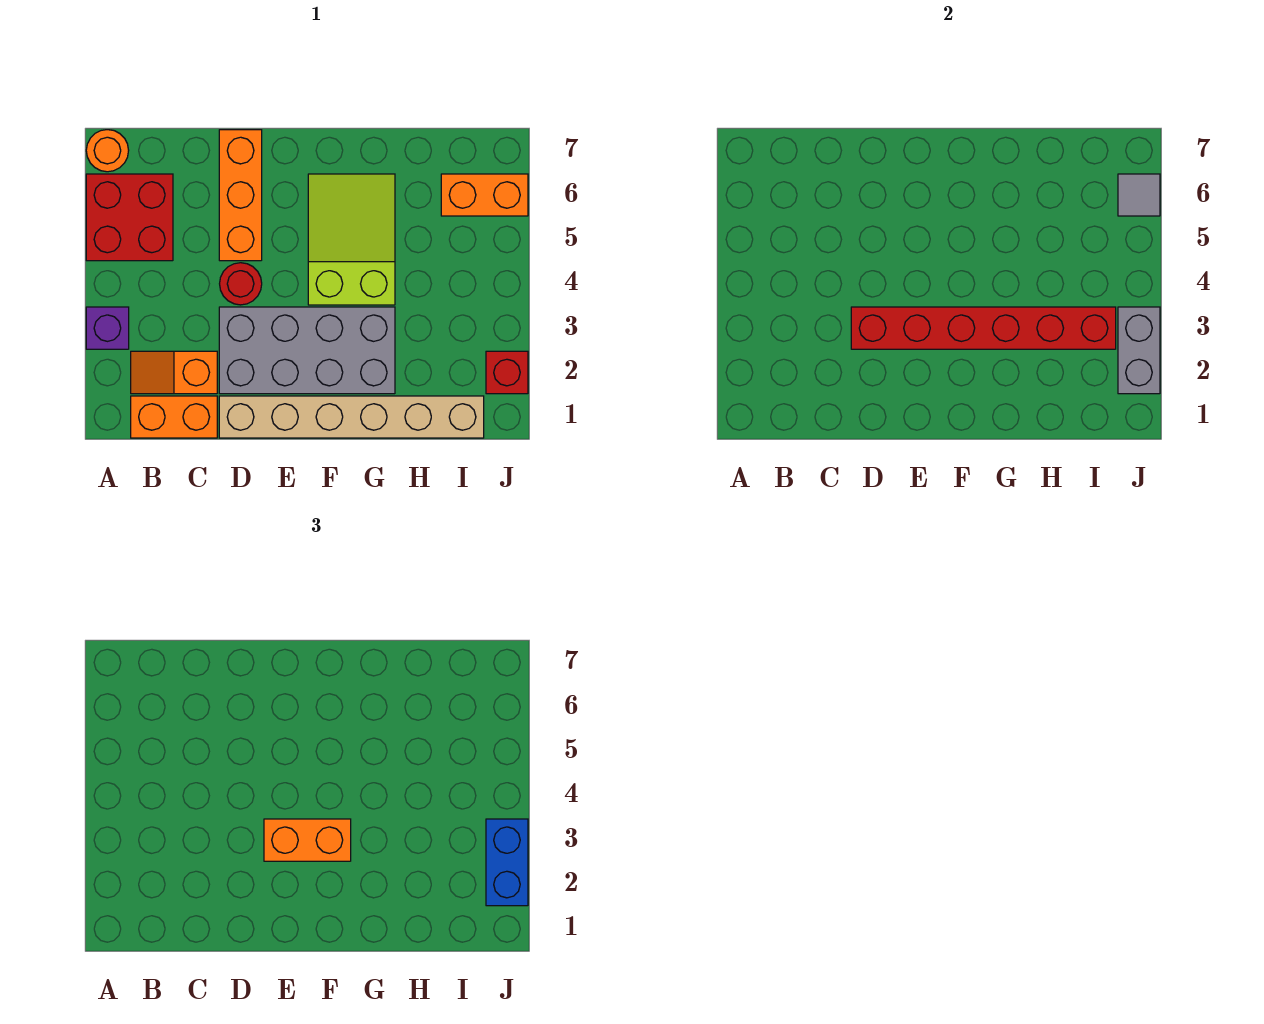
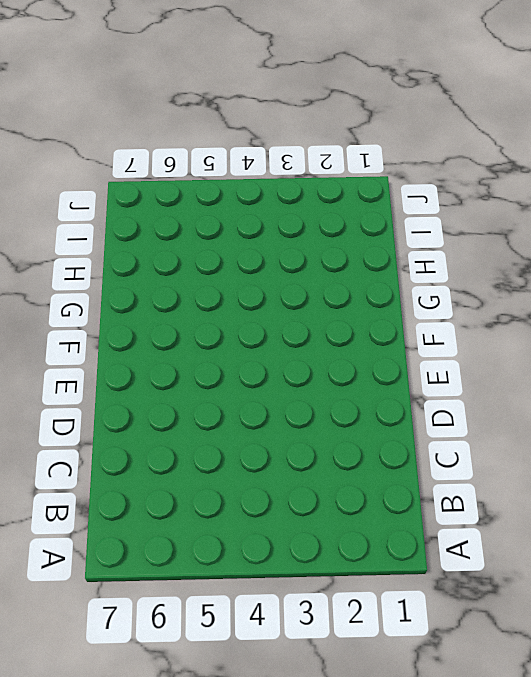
none -> purple 1x1 brick [86,307,129,349]
none -> red 2x2 brick [86,174,173,261]
none -> orange 1x1 round brick [86,130,129,172]

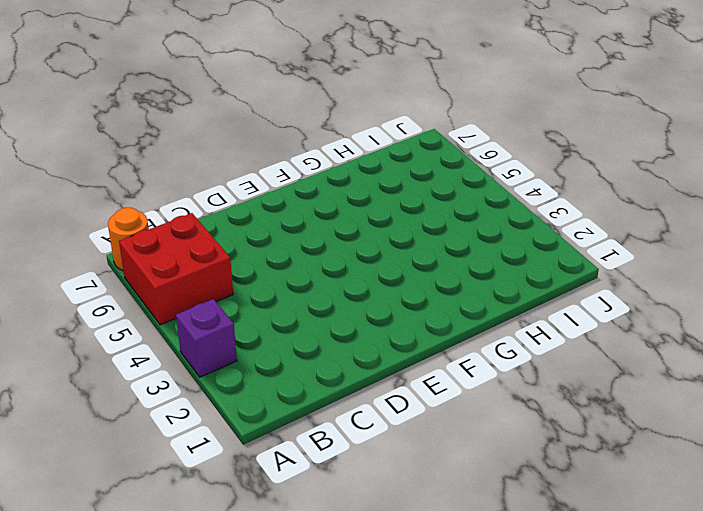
none -> orange 1x2 brick [131,396,217,438]
none -> orange 1x2 slope [131,351,217,394]
none -> tan 1x6 brick [219,396,484,438]

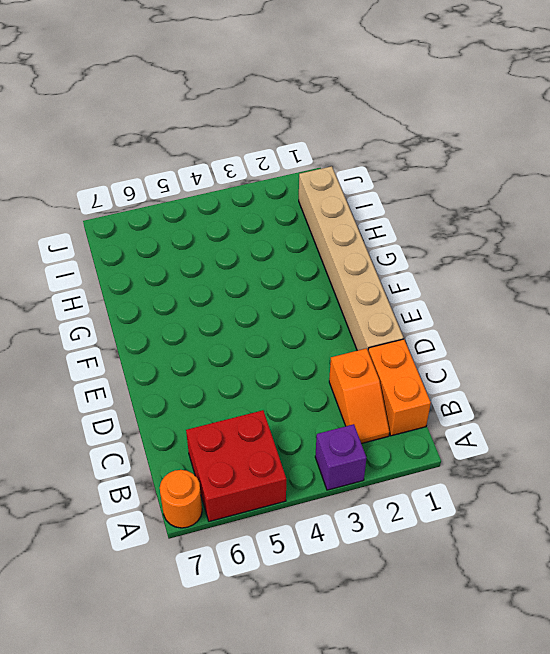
none -> grey 2x4 brick [219,307,395,394]
none -> red 1x1 round brick [220,263,262,305]
none -> orange 1x3 brick [219,130,262,261]

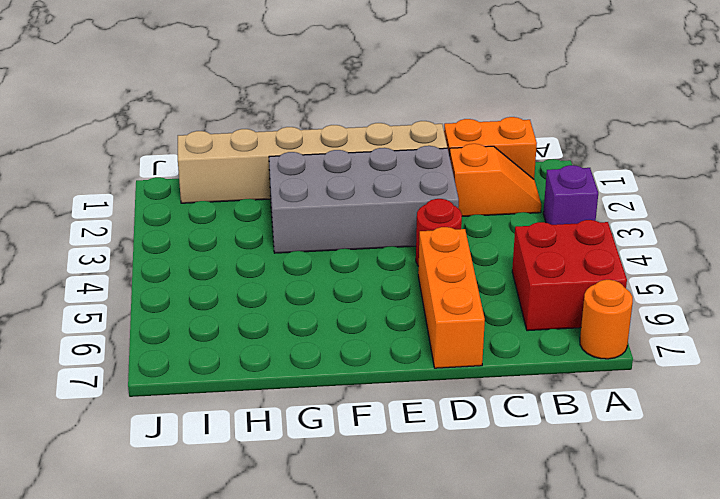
none -> lime 2x3 slope [308,174,395,305]
none -> orange 1x2 brick [441,174,528,216]
none -> red 1x1 brick [486,351,528,394]

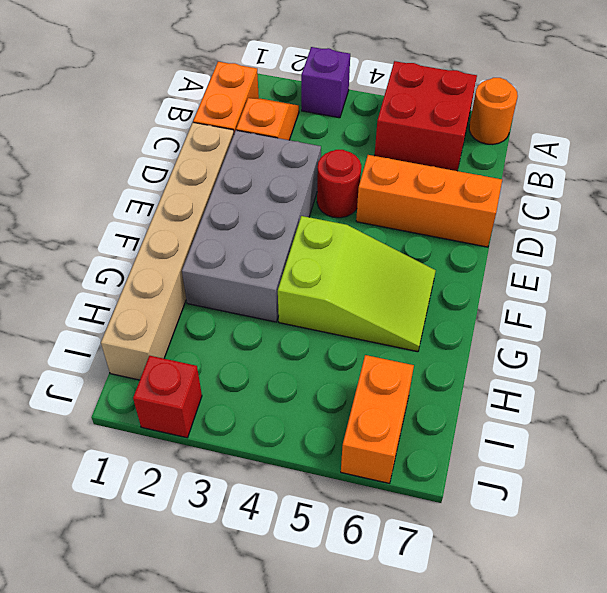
none -> red 1x6 brick [851,307,1116,349]
none -> grey 1x2 brick [1118,307,1160,394]
none -> grey 1x1 tile [1118,174,1160,216]

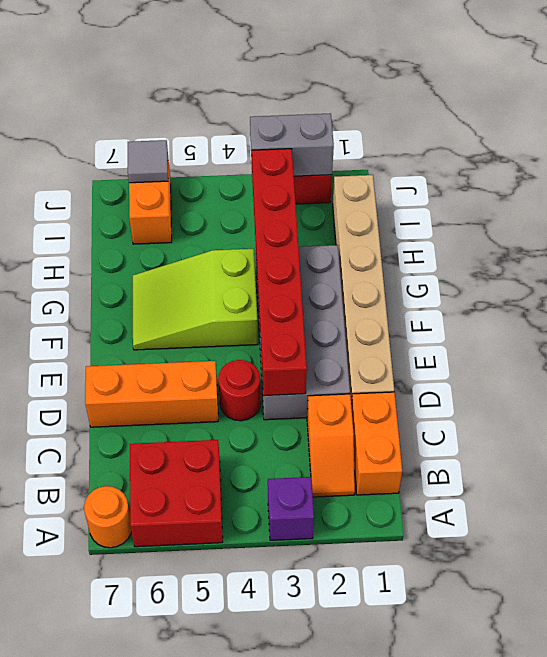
none -> orange 1x2 brick [264,819,351,861]
none -> blue 1x2 brick [486,819,528,906]

